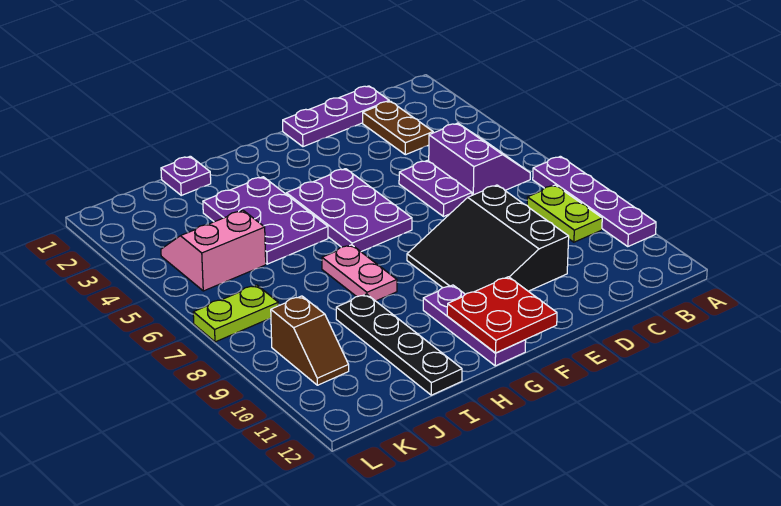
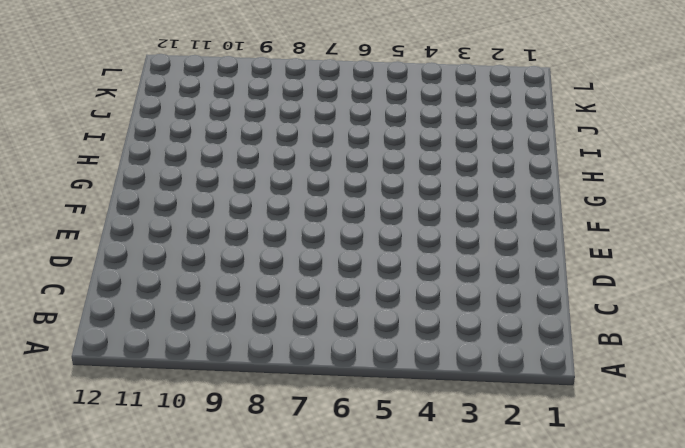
none -> purple 1x4 plate [533,156,656,246]
none -> purple 2x2 slope [429,123,530,195]
none -> lime 1x2 plate [527,185,602,242]

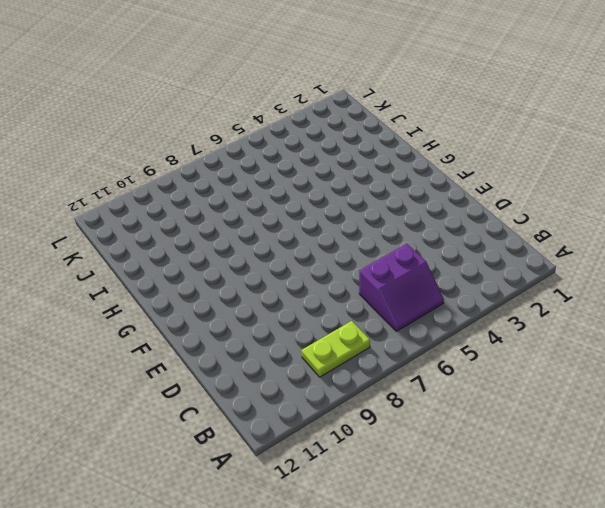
none -> purple 1x4 plate [533,156,656,246]
none -> purple 1x3 plate [283,86,389,147]
none -> brown 1x2 plate [363,101,433,155]

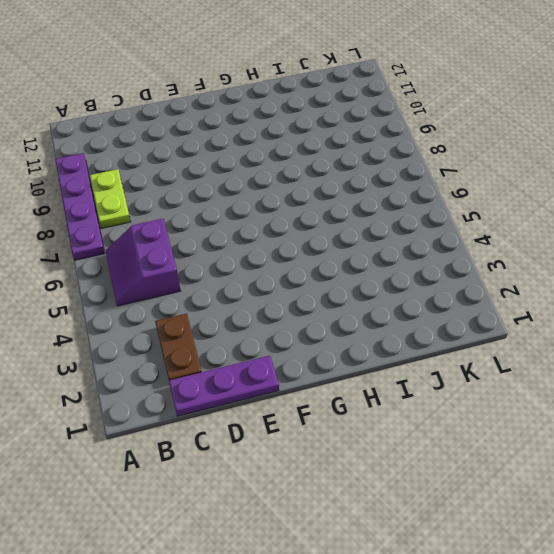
none -> purple 1x2 plate [399,160,472,217]
none -> black 3x3 slope [407,185,569,294]
none -> purple 2x3 plate [286,169,412,252]

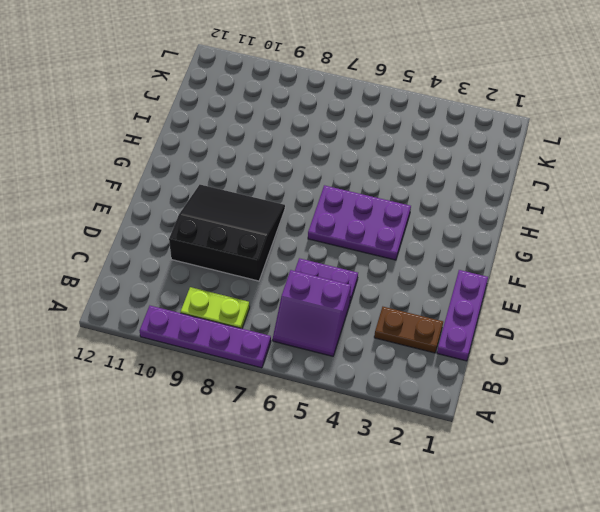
none -> purple 1x3 plate [423,285,526,366]
none -> purple 2x3 plate [203,177,328,264]
none -> pink 1x2 plate [322,245,397,301]

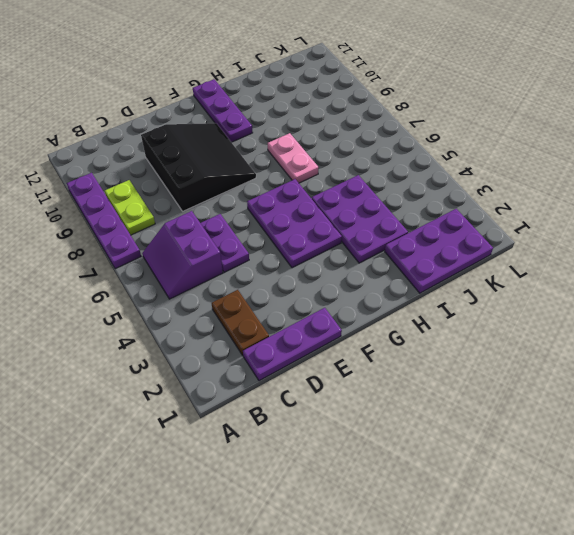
purple 2x3 plate [385,209,493,293] -> purple 1x1 plate [161,156,211,195]
none -> black 1x4 plate [336,294,462,395]
none -> pink 2x2 slope [161,210,266,291]
none -> lime 1x2 plate [193,285,278,342]

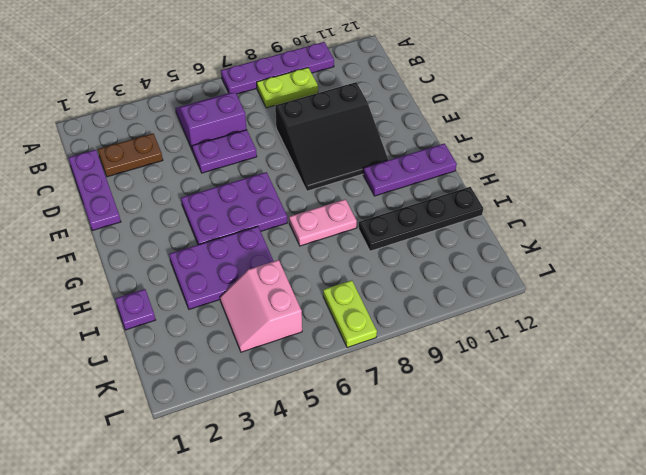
none -> brown 1x2 slope [271,296,349,385]
none -> red 2x2 plate [447,277,557,353]

